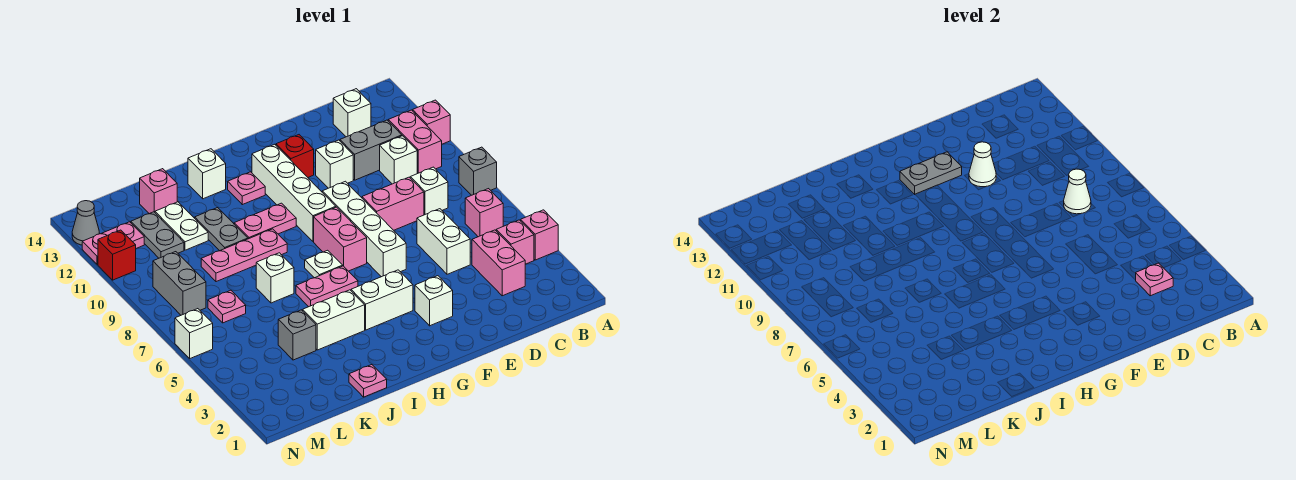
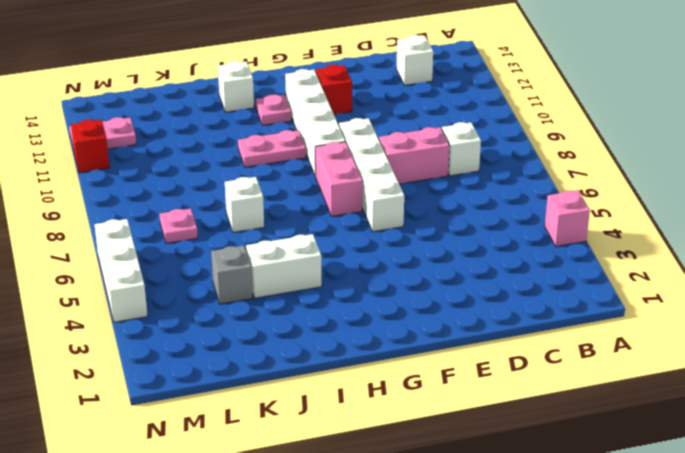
white 1x3 brick [94,219,147,322] -> white 1x1 brick [175,309,213,358]
none -> grey 1x1 brick [459,147,497,195]
none -> pink 1x1 brick [413,100,450,144]
none -> pink 1x1 brick [496,220,534,264]
none -> pink 1x1 brick [465,189,503,237]

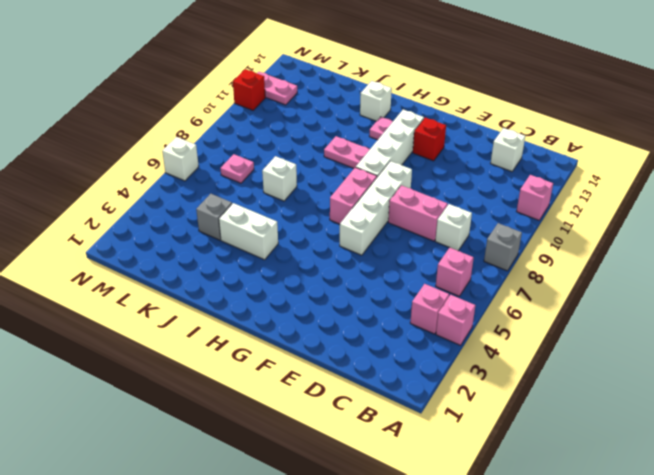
none -> pink 1x2 brick [388,110,442,174]
none -> pink 1x2 brick [472,230,525,296]
none -> white 1x1 brick [380,136,417,184]
none -> grey 1x2 brick [340,120,402,180]

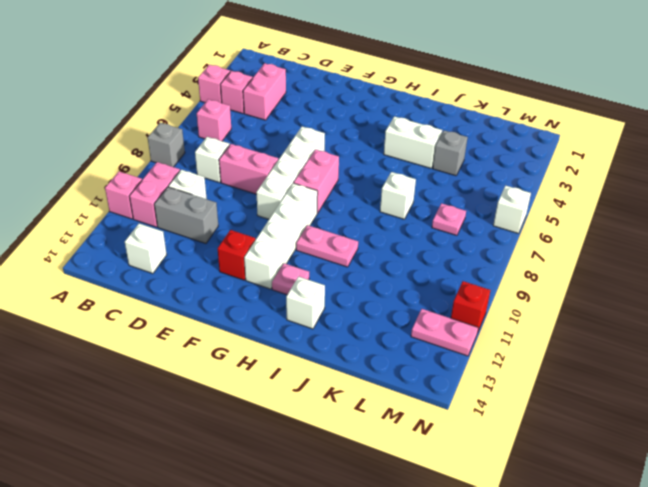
none -> white 1x2 brick [417,209,470,274]
none -> white 1x1 brick [316,140,353,188]
none -> white 1x1 brick [415,276,453,326]
none -> white 1x2 brick [351,270,413,330]

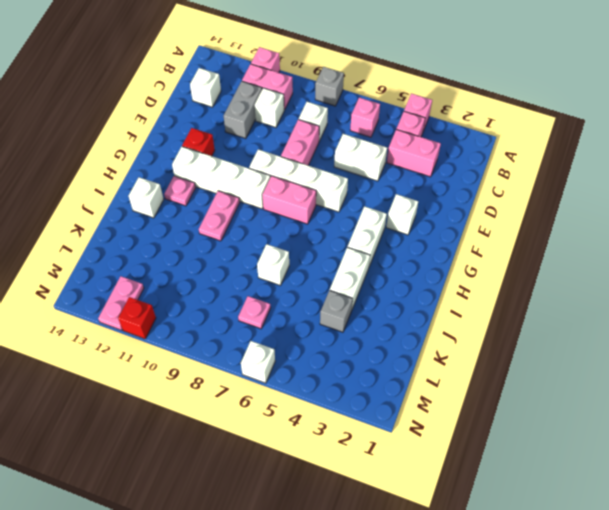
none -> white 1x1 brick [316,140,353,188]
none -> pink 1x2 plate [296,266,358,307]
none -> white 1x1 plate [305,250,343,278]
none -> pink 1x3 plate [201,229,287,282]

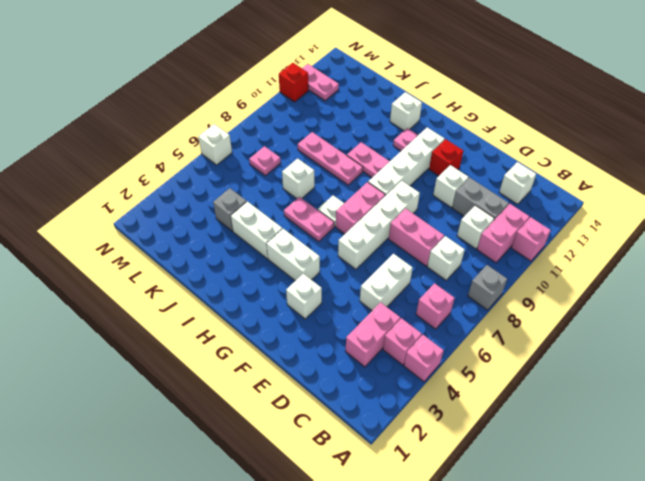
none -> pink 1x1 plate [349,365,387,397]
none -> grey 1x2 plate [195,208,248,251]
none -> white 1x2 plate [155,202,208,250]
none -> pink 1x1 brick [140,169,177,214]

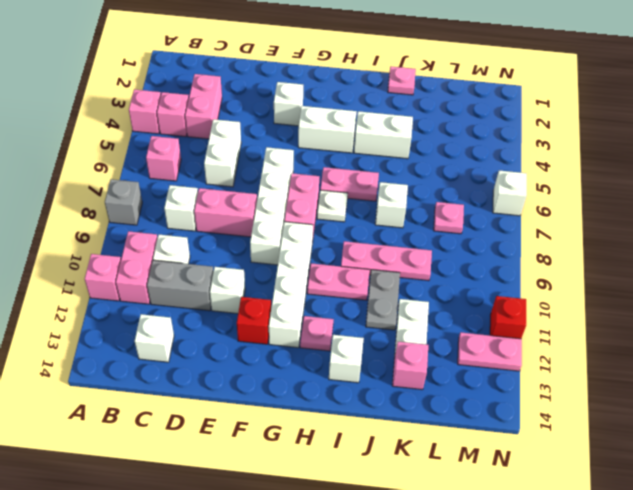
none -> grey 1x1 brick [278,310,316,360]
none -> grey 1x2 plate [131,212,184,258]
none -> grey 1x2 brick [153,252,206,315]
none -> grey 1x1 cone [72,201,100,245]

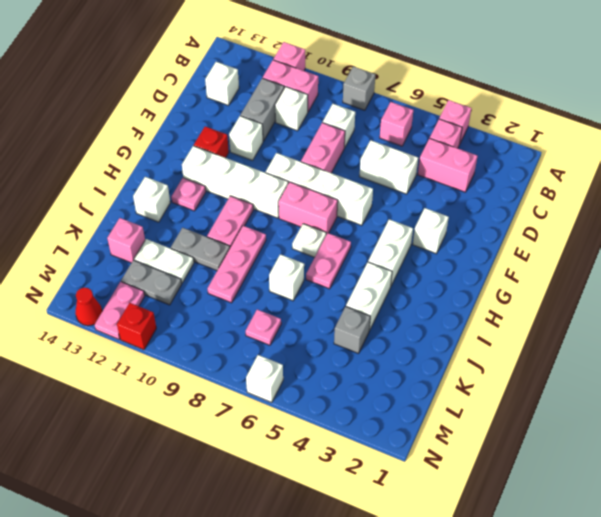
red 1x1 cone [75,288,102,326] -> grey 1x1 cone [72,201,100,245]
none -> pink 1x1 plate [349,365,387,397]
none -> grey 1x2 brick [153,252,206,315]
none -> pink 1x1 plate [1136,263,1173,296]
none -> white 1x1 cone [1064,169,1091,214]

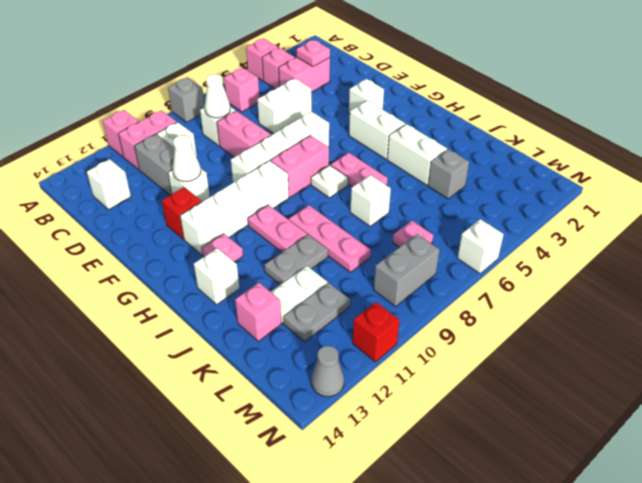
none -> pink 1x1 plate [349,365,387,397]
none -> pink 1x2 plate [82,222,144,265]
none -> grey 1x2 plate [900,152,962,194]

